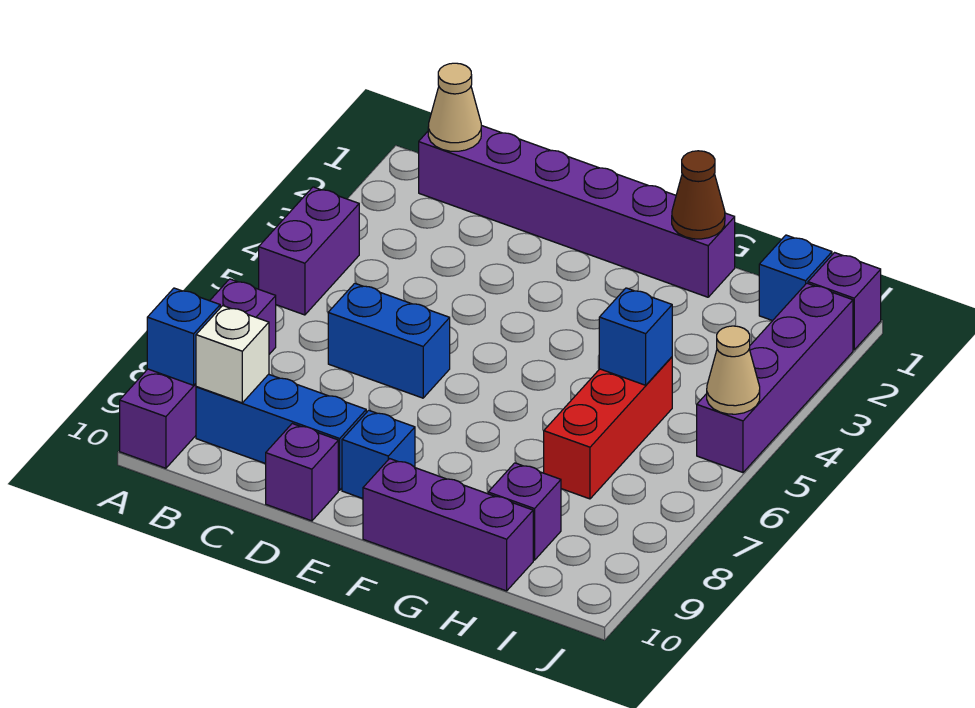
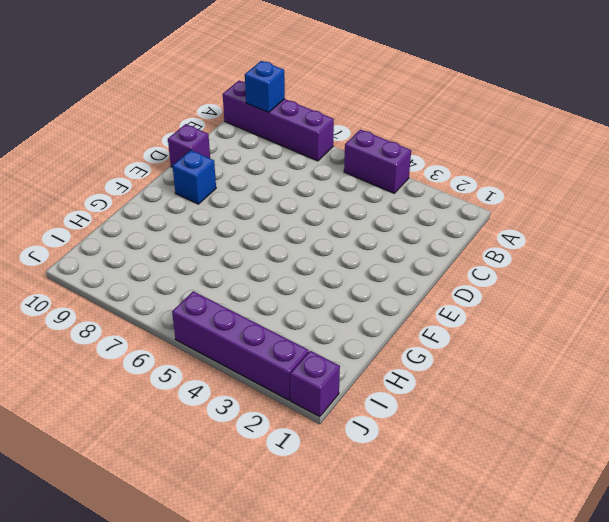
none -> purple 1x6 brick [419,125,735,297]
none -> blue 1x3 brick [196,374,366,490]
none -> blue 1x2 brick [328,283,450,398]

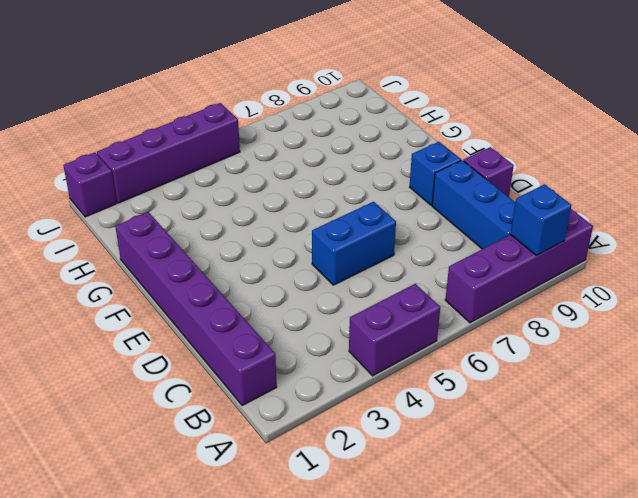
blue 1x2 brick [312,202,396,285] -> blue 1x2 brick turned to [328,283,450,398]
none -> purple 1x3 brick [363,459,533,591]
none -> red 1x3 brick [544,357,672,499]
none -> purple 1x1 brick [488,463,561,560]

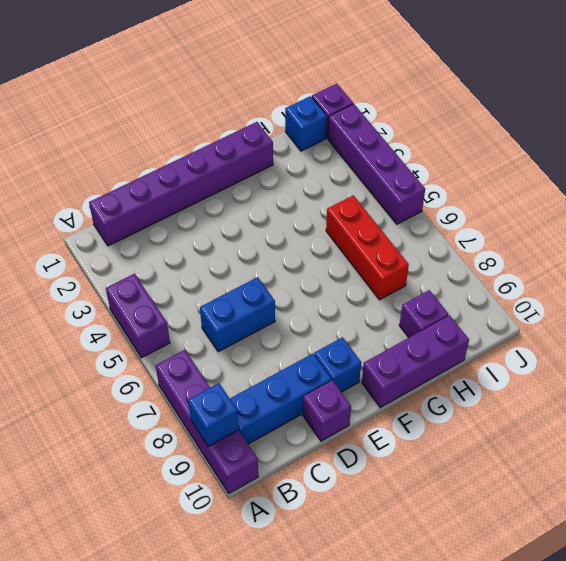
none -> tan 1x1 cone [428,63,481,151]
none -> white 1x1 brick [196,306,269,403]
none -> brown 1x1 cone [672,151,725,239]

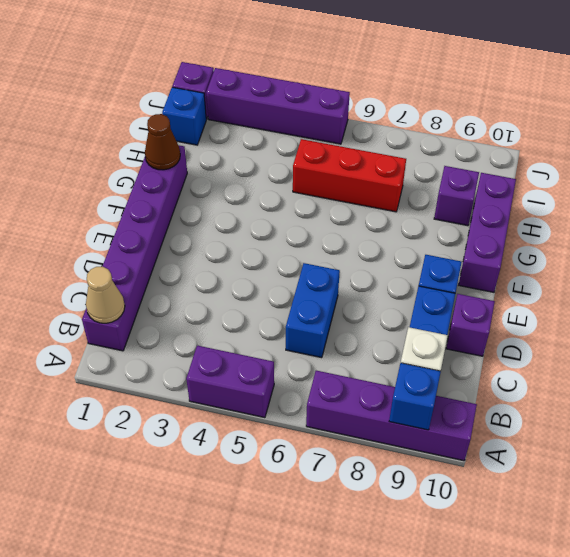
none -> blue 1x1 brick [599,288,672,385]
none -> tan 1x1 cone [707,326,760,414]

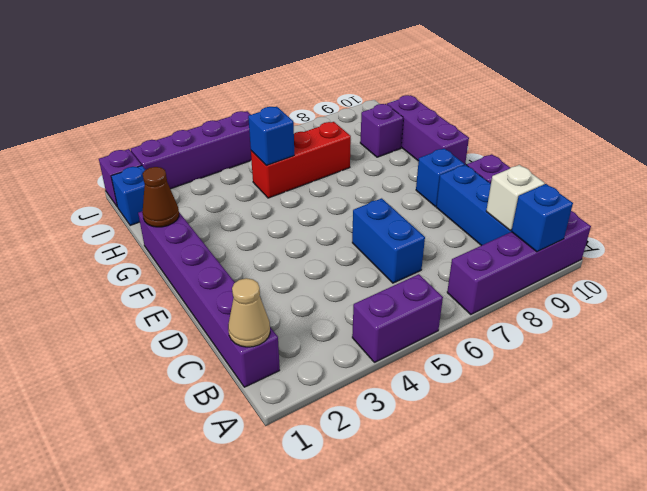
none -> tan 1x1 cone [707,326,760,414]

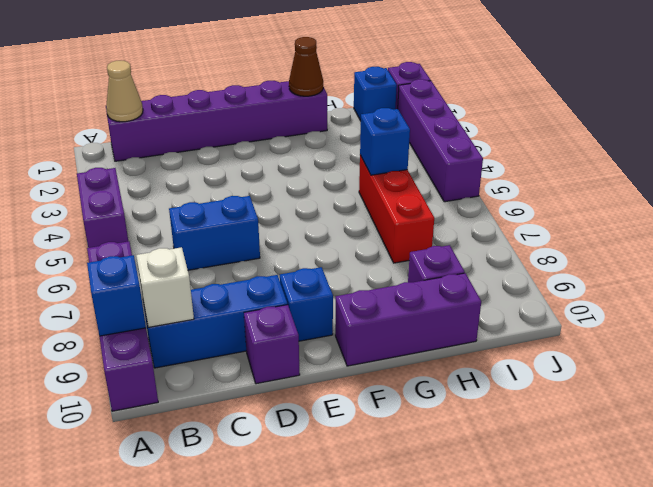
none -> tan 1x1 cone [707,326,760,414]

